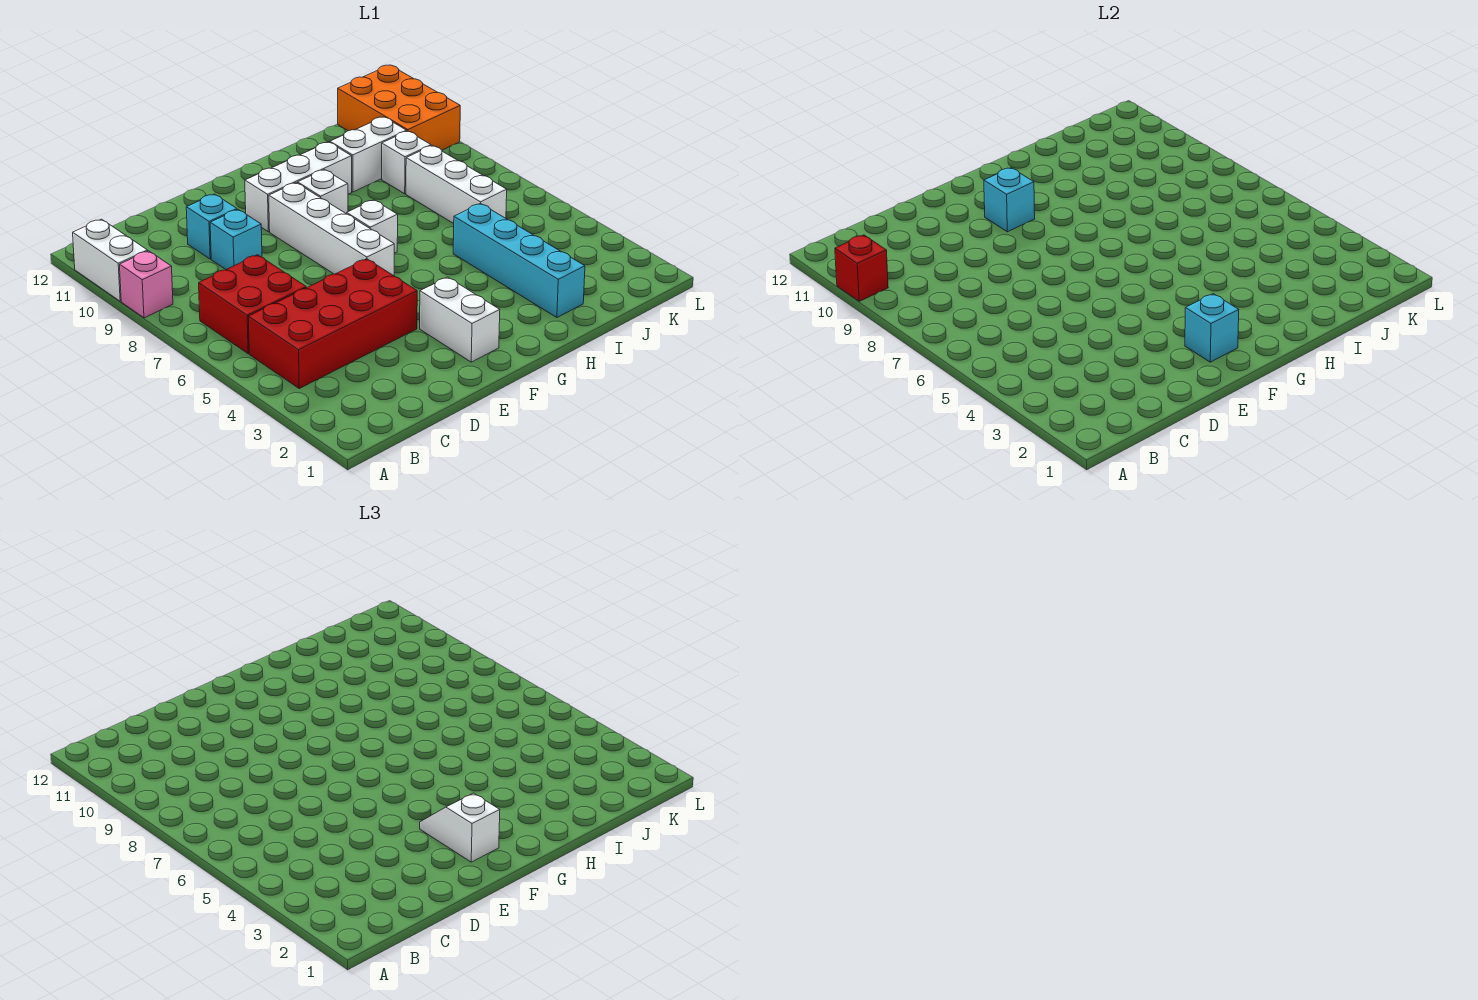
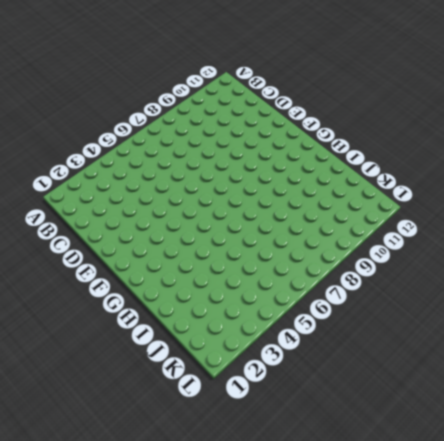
none -> pink 1x1 brick [120,251,173,318]
none -> white 1x2 brick [73,219,148,301]
none -> red 2x4 brick [248,259,417,388]

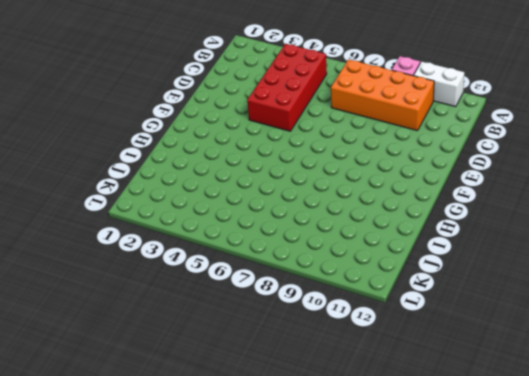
orange 2x4 brick [331,59,434,131] -> red 2x2 brick [199,255,306,354]
none -> cyan 1x1 brick [210,209,262,269]
none -> cyan 1x1 brick [186,194,237,259]
none -> white 1x2 brick [420,277,500,362]

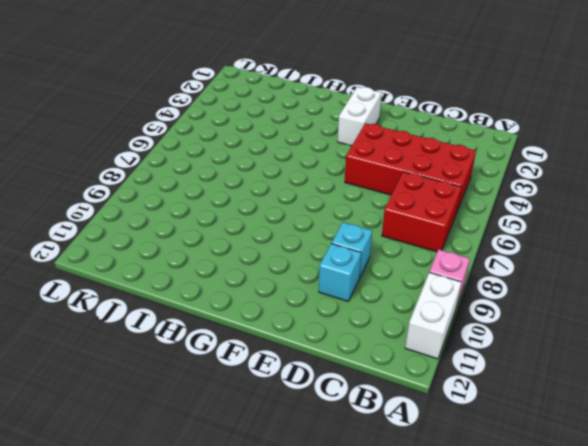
none -> white 1x4 brick [269,183,394,276]
none -> white 1x3 brick [245,142,352,232]
none -> white 1x1 brick [347,200,398,253]

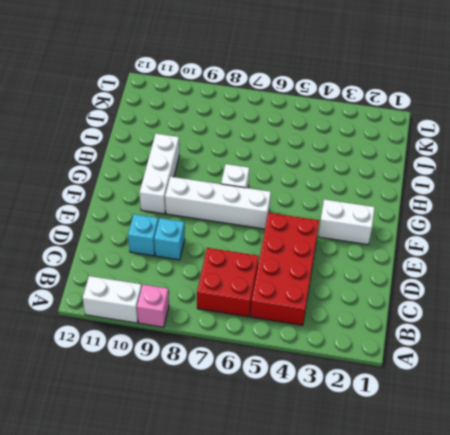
none -> white 1x1 brick [298,170,348,214]
none -> cyan 1x4 brick [453,203,585,317]
none -> white 1x2 brick [330,117,407,192]

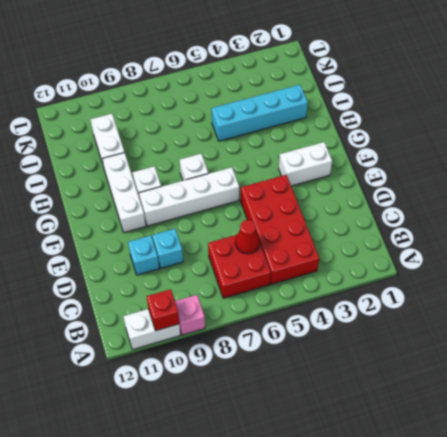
red 1x1 cone [235,220,260,254] -> none
none -> white 1x3 brick [406,146,507,224]
none -> white 1x1 brick [382,131,431,194]
none -> orange 2x3 brick [338,65,460,150]

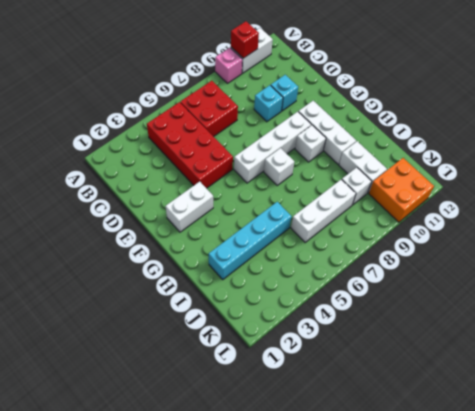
orange 2x2 brick [369,158,434,222] -> orange 2x3 brick [338,65,460,150]
none -> cyan 1x1 brick [1185,294,1239,362]
none -> cyan 1x1 brick [984,168,1035,232]
none -> white 1x2 slope [420,793,500,862]

